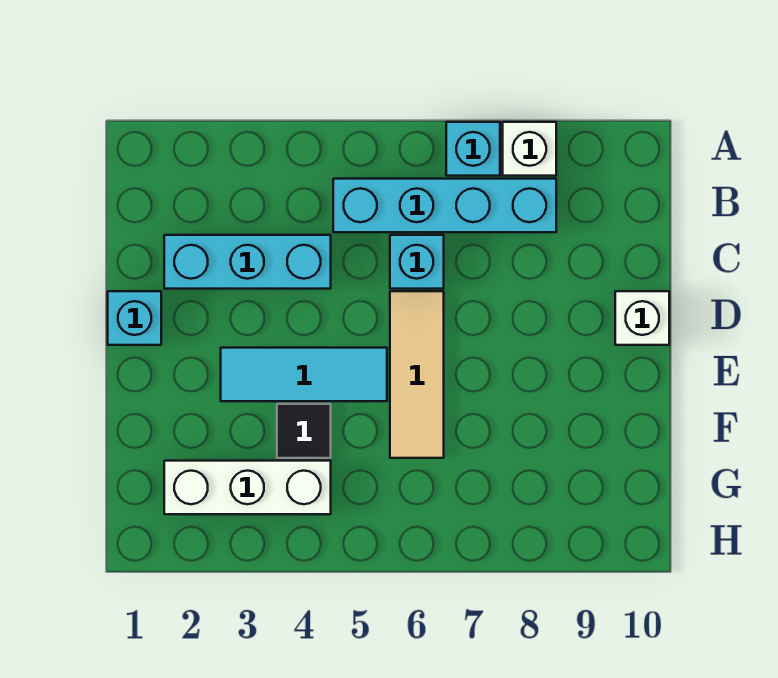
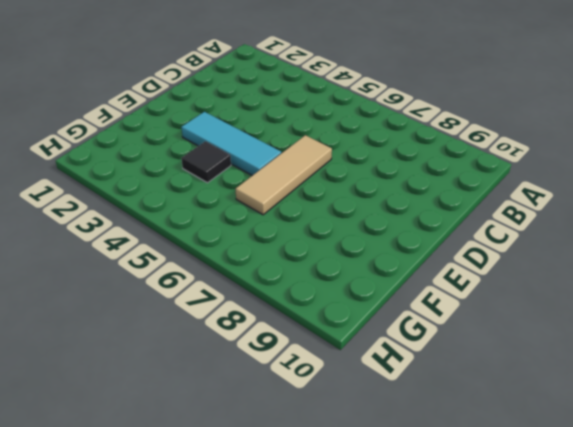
none -> cyan 1x1 brick [446,122,500,176]
none -> white 1x1 brick [503,122,556,176]

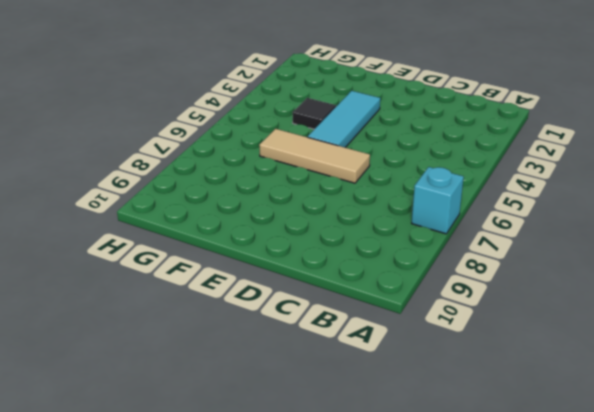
none -> white 1x1 brick [503,122,556,176]
none -> cyan 1x4 brick [333,179,556,232]

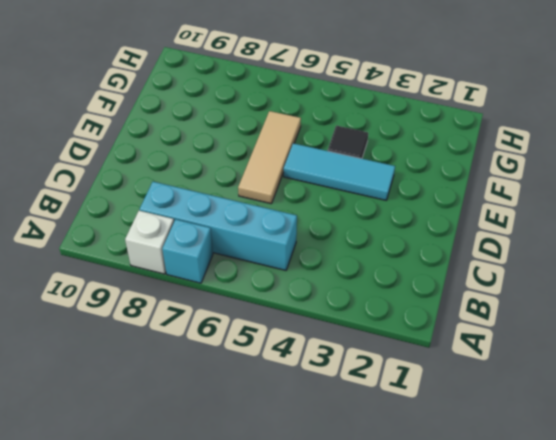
none -> cyan 1x3 brick [164,235,331,289]
none -> cyan 1x1 brick [390,235,444,289]

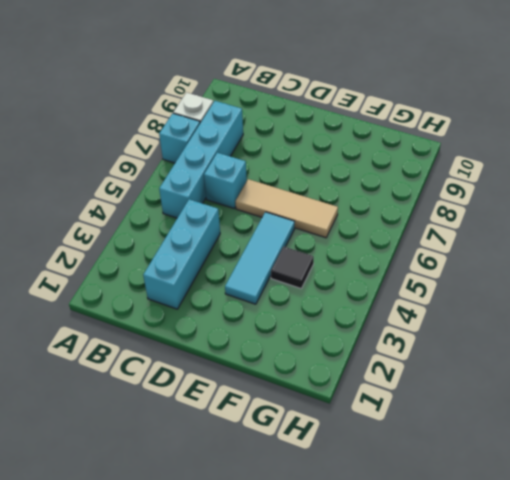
none -> cyan 1x1 brick [108,291,161,345]
none -> white 1x1 brick [615,291,669,345]

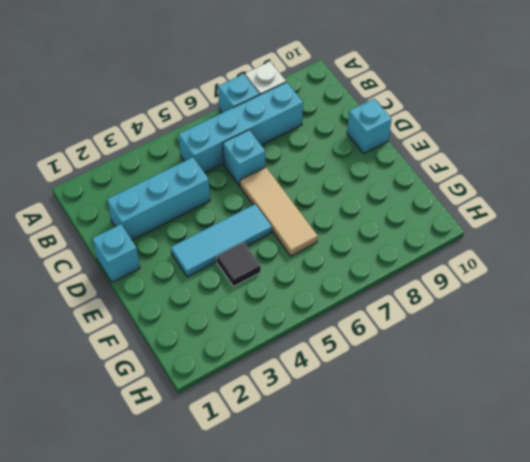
cyan 1x1 brick [347,98,392,154] -> white 1x1 brick [615,291,669,345]
none -> white 1x3 brick [164,461,331,514]

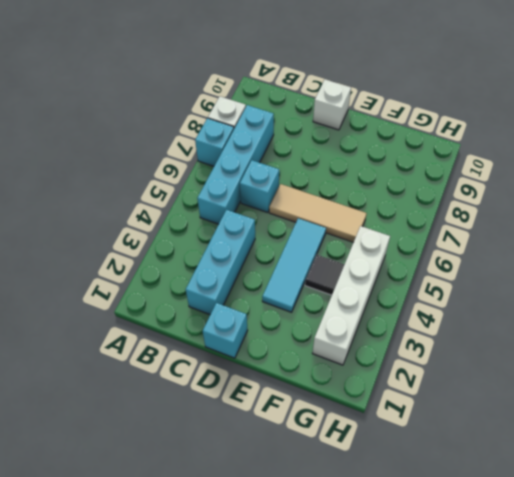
white 1x4 brick [312,226,390,365] -> white 1x3 brick [164,461,331,514]

